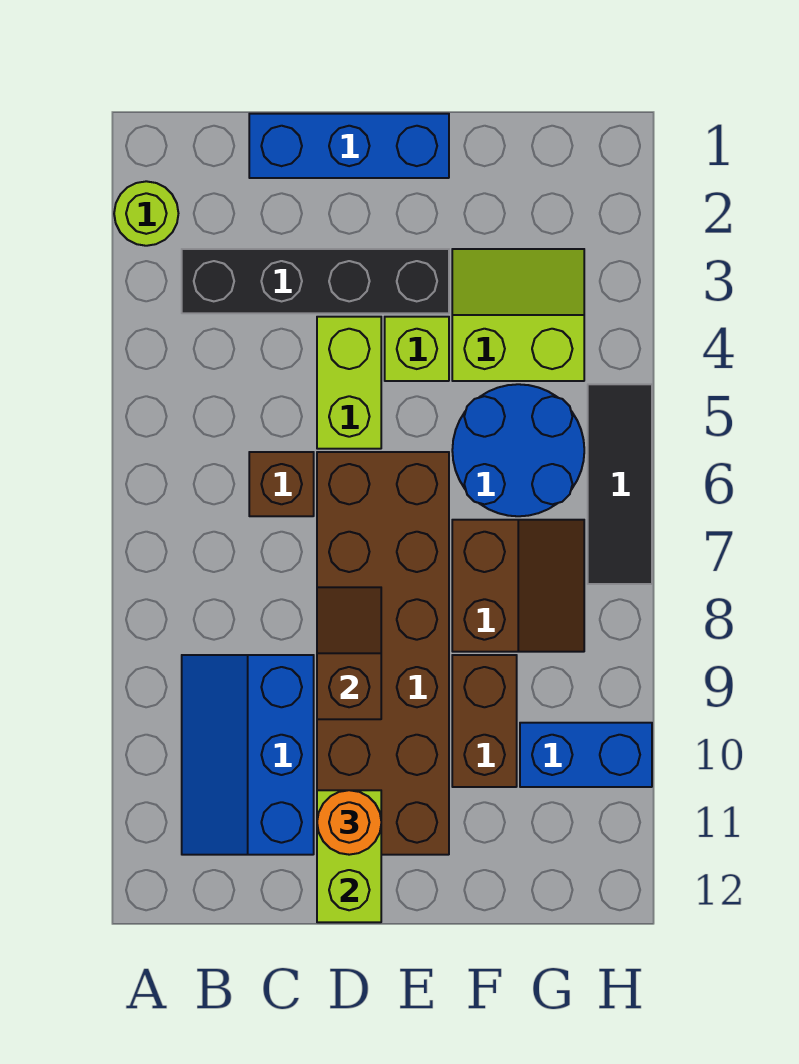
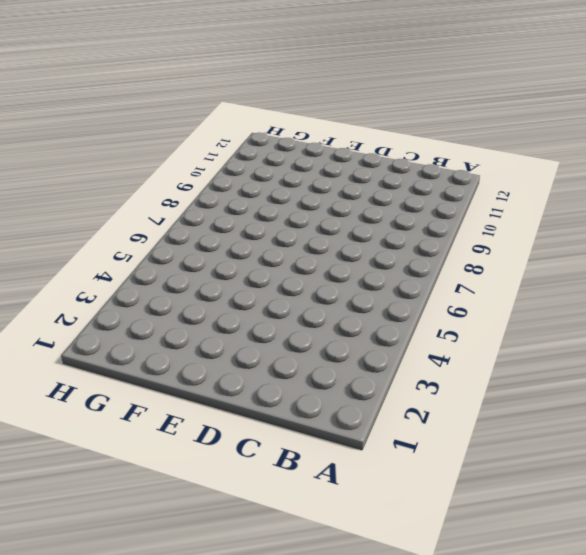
none -> lime 1x1 round brick [114,181,178,246]
none -> black 1x4 brick [182,249,449,313]
none -> blue 2x3 slope [182,655,314,855]

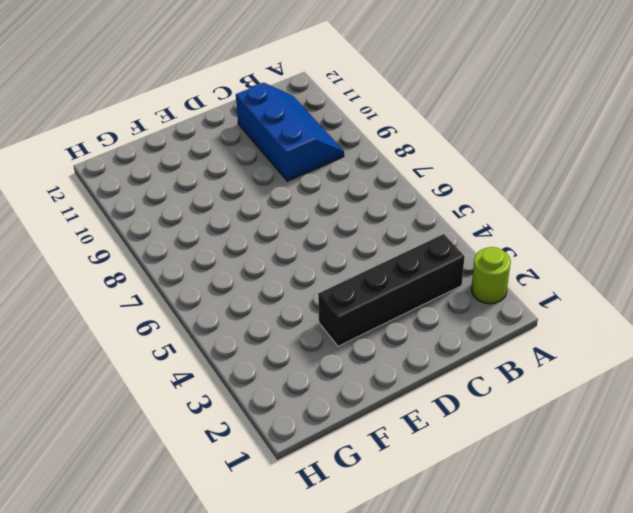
none -> blue 1x3 brick [249,114,449,178]
none -> brown 1x1 brick [249,452,314,516]
none -> lime 1x2 brick [317,317,381,449]

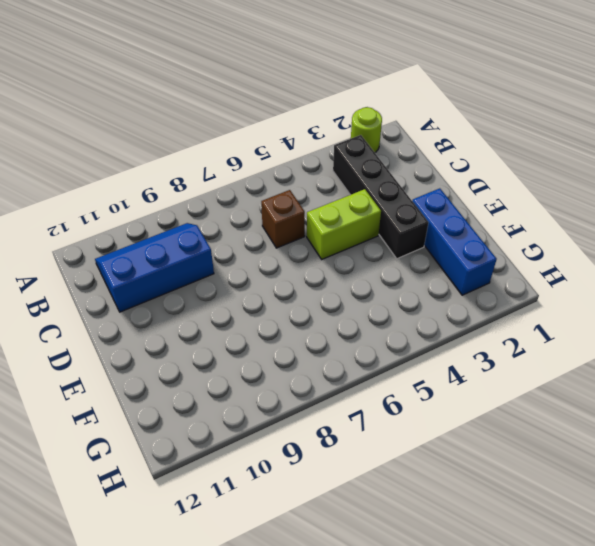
blue 1x3 brick [412,188,497,295] -> blue 1x3 brick moved to [249,114,449,178]
none -> brown 2x6 brick [317,452,449,855]
none -> lime 1x1 brick [385,317,449,381]
none -> lime 2x2 slope [452,249,584,381]

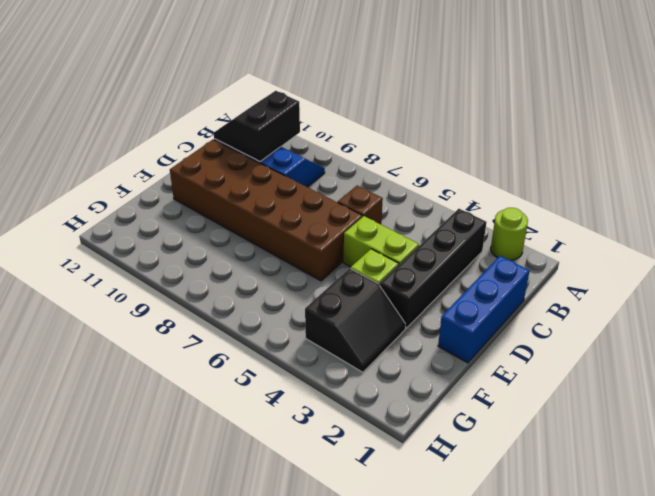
black 2x2 slope [214,91,300,162] -> none
black 2x2 slope [305,268,406,372] -> lime 2x2 slope [452,249,584,381]
none -> blue 2x2 round brick [452,384,584,516]
none -> brown 2x2 slope [452,520,584,652]
none -> brown 1x2 brick [452,655,517,787]

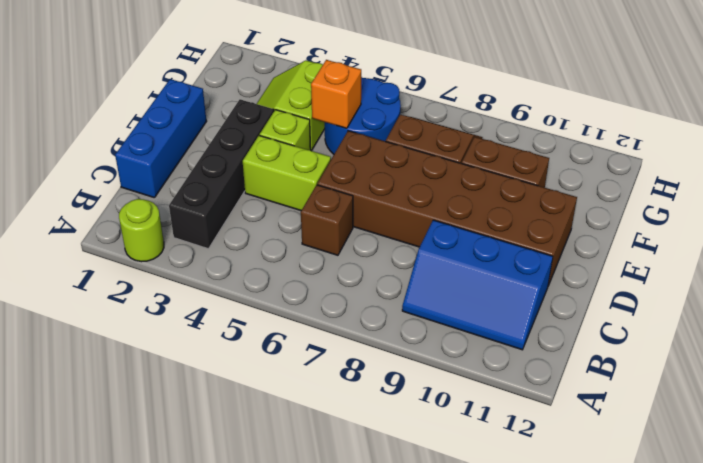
orange 1x1 brick [311,60,361,128] -> none
none -> blue 1x2 brick [520,723,652,787]
none -> black 1x3 tile [588,384,652,584]
none -> brown 1x2 slope [317,587,381,719]

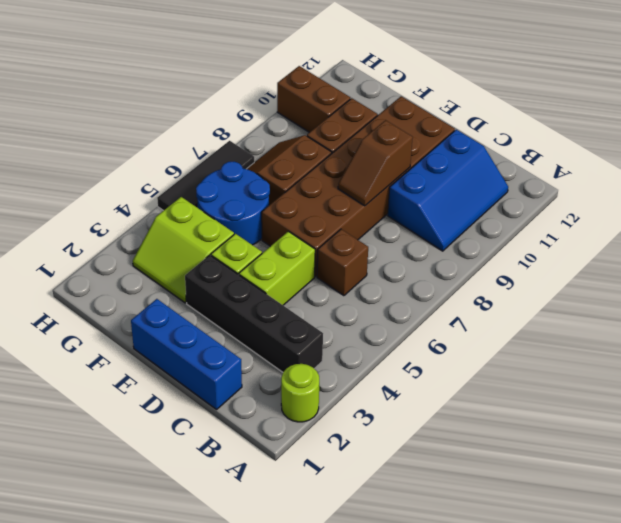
brown 1x2 brick [277,66,351,132] -> blue 1x2 brick [520,723,652,787]
none -> lime 1x2 brick [317,790,381,922]
none -> orange 1x1 round brick [317,790,381,855]

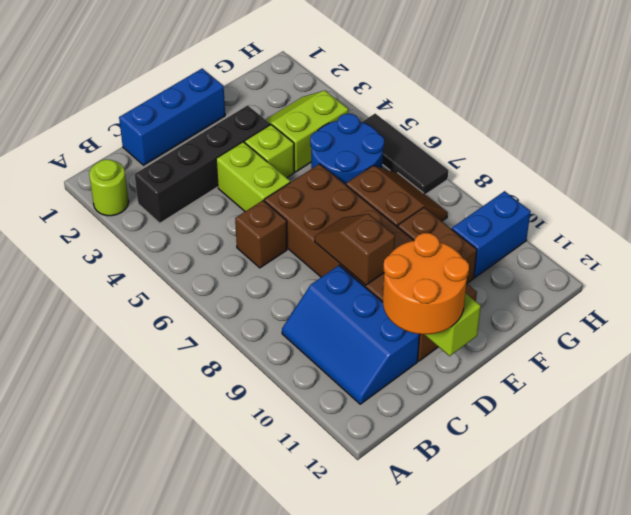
orange 2x2 round brick [383,233,469,334] -> orange 1x1 round brick [317,790,381,855]

